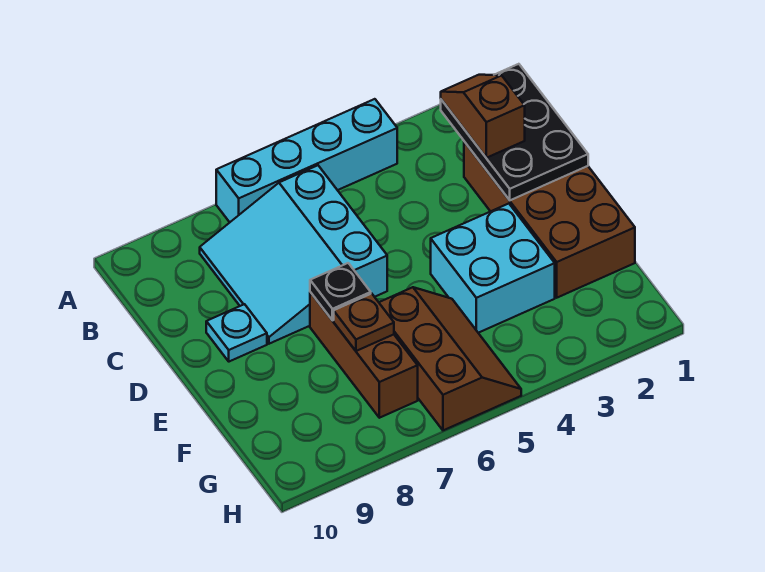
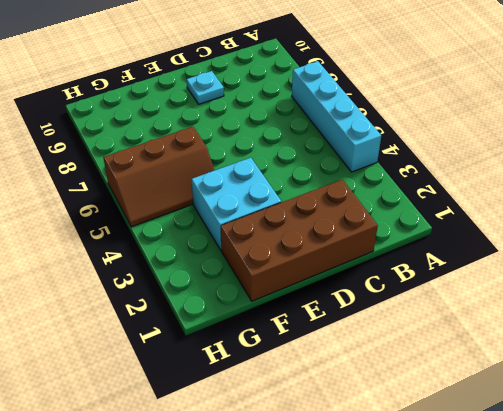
none -> cyan 3x3 slope [200,165,387,344]
none -> brown 1x3 brick [310,292,418,418]

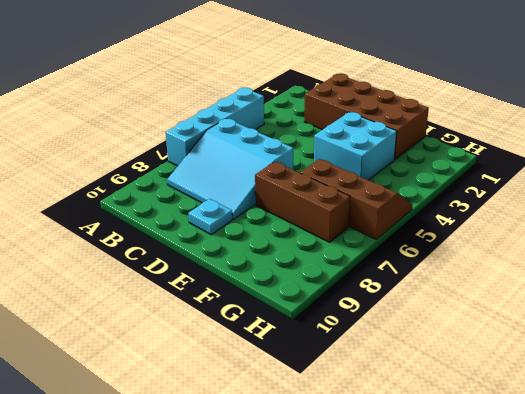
none -> black 2x3 plate [441,64,588,200]
none -> black 1x1 plate [310,263,371,320]

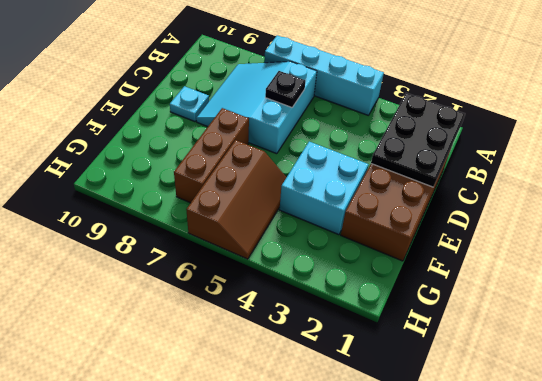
black 1x1 plate [265,71,305,107] -> black 1x1 plate moved to [310,263,371,320]
none -> brown 1x1 plate [334,294,394,351]
none -> brown 1x2 slope [441,75,525,158]

